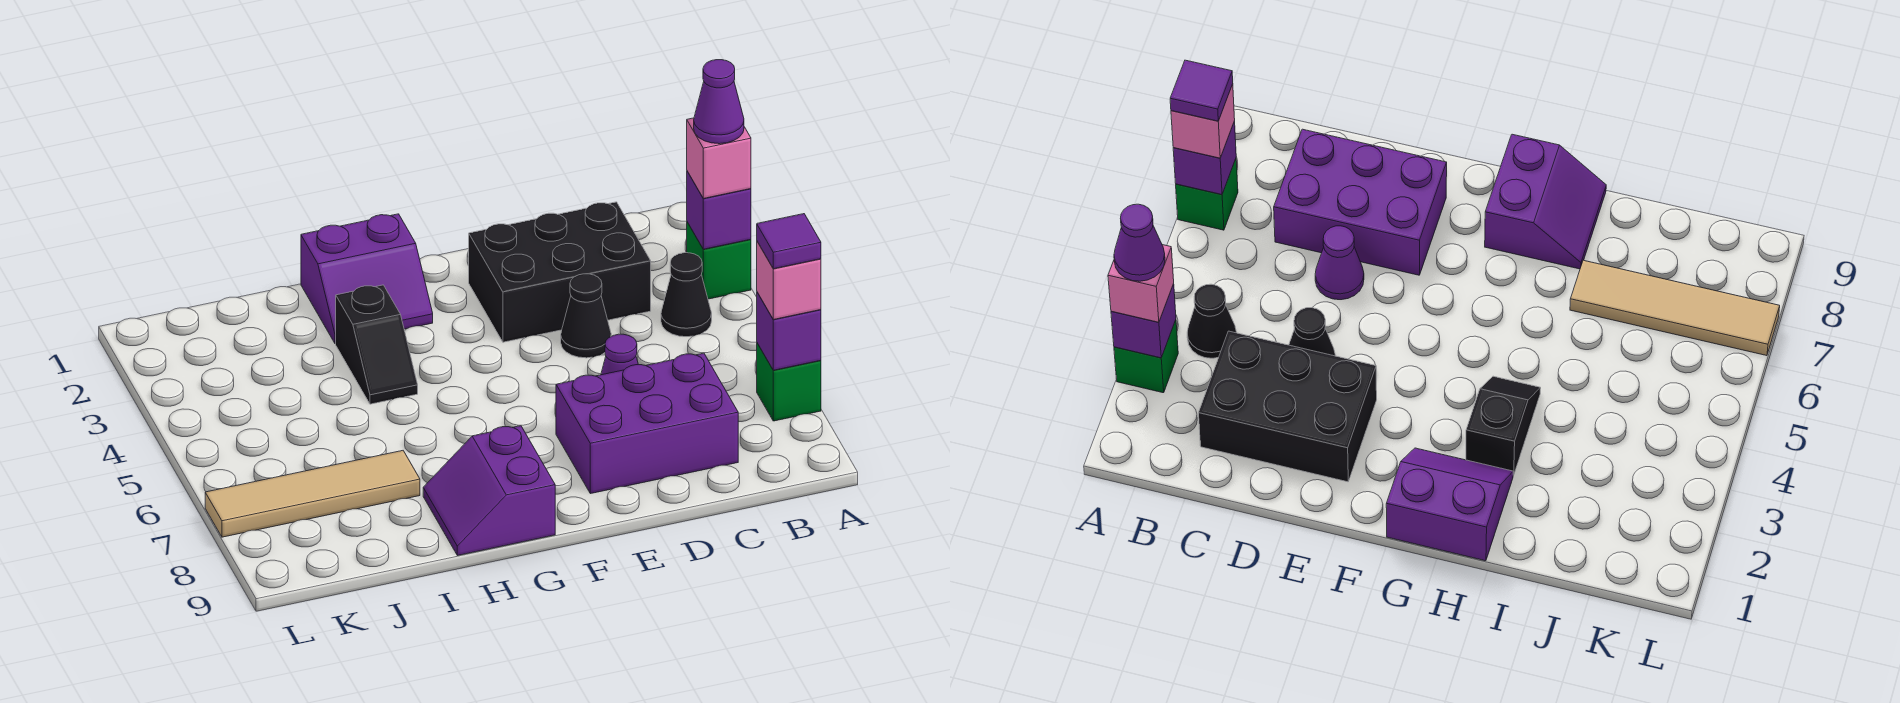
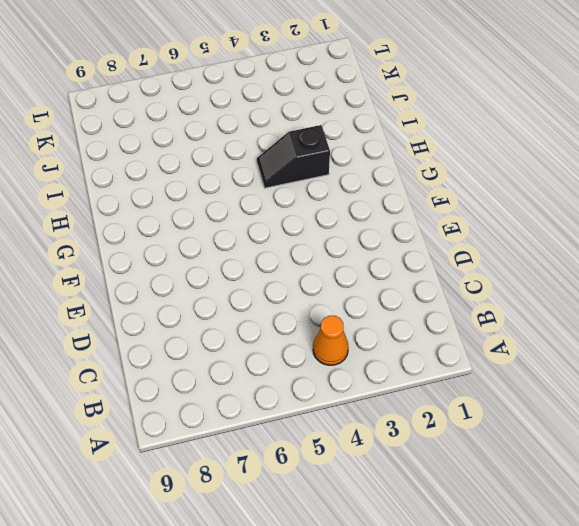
orange 1x1 cone [313,316,348,365] -> black 1x1 cone [661,253,712,337]
none -> green 1x1 brick [687,222,751,299]
none -> green 1x1 brick [757,343,821,421]
none -> black 2x3 brick [469,202,651,342]

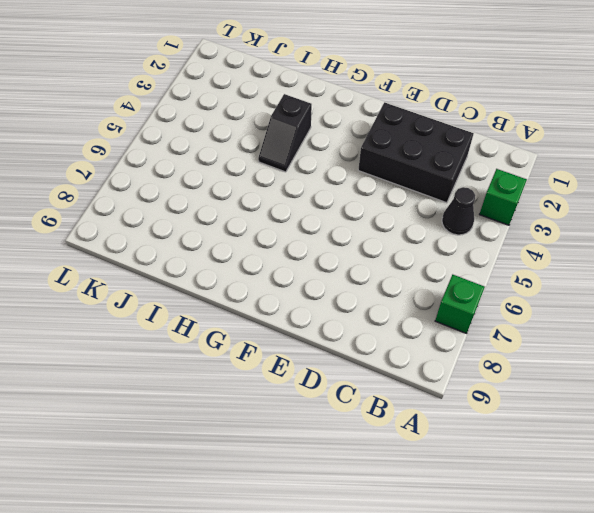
none -> purple 2x3 brick [556,353,738,494]
none -> black 1x1 cone [561,274,611,358]
none -> purple 1x1 cone [601,334,638,375]

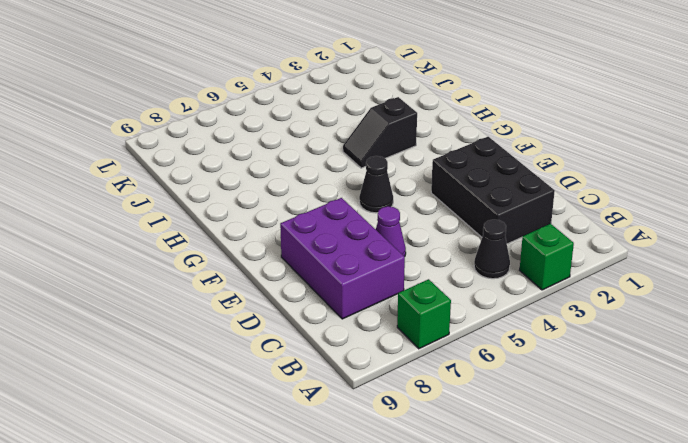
black 1x1 cone [359,156,393,213] -> black 1x1 cone moved to [561,274,611,358]
none -> purple 2x2 slope [301,214,433,344]
none -> purple 2x2 slope [423,426,555,556]
none -> tan 1x4 tile [205,451,420,537]

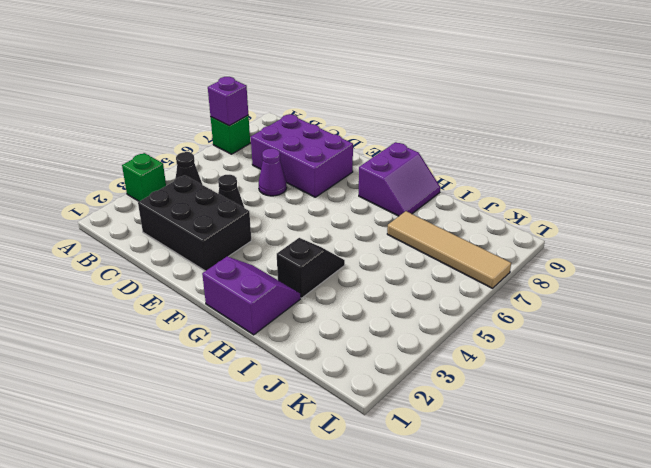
none -> purple 1x1 brick [687,171,751,249]
none -> pink 1x1 brick [687,118,751,198]
none -> pink 1x1 brick [757,242,821,319]

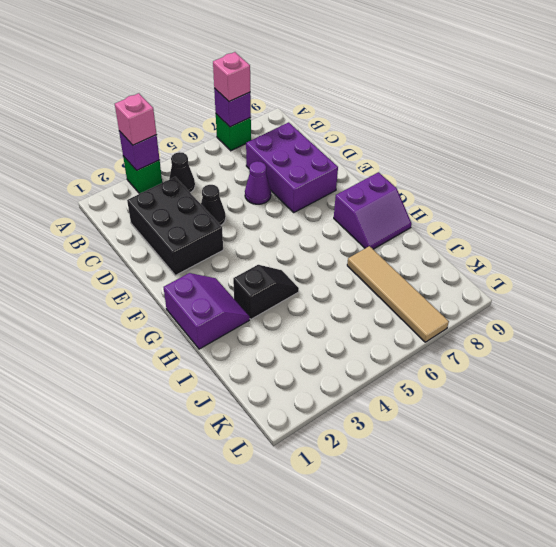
none -> purple 1x1 cone [694,60,744,144]
none -> purple 1x1 tile [757,214,821,269]

